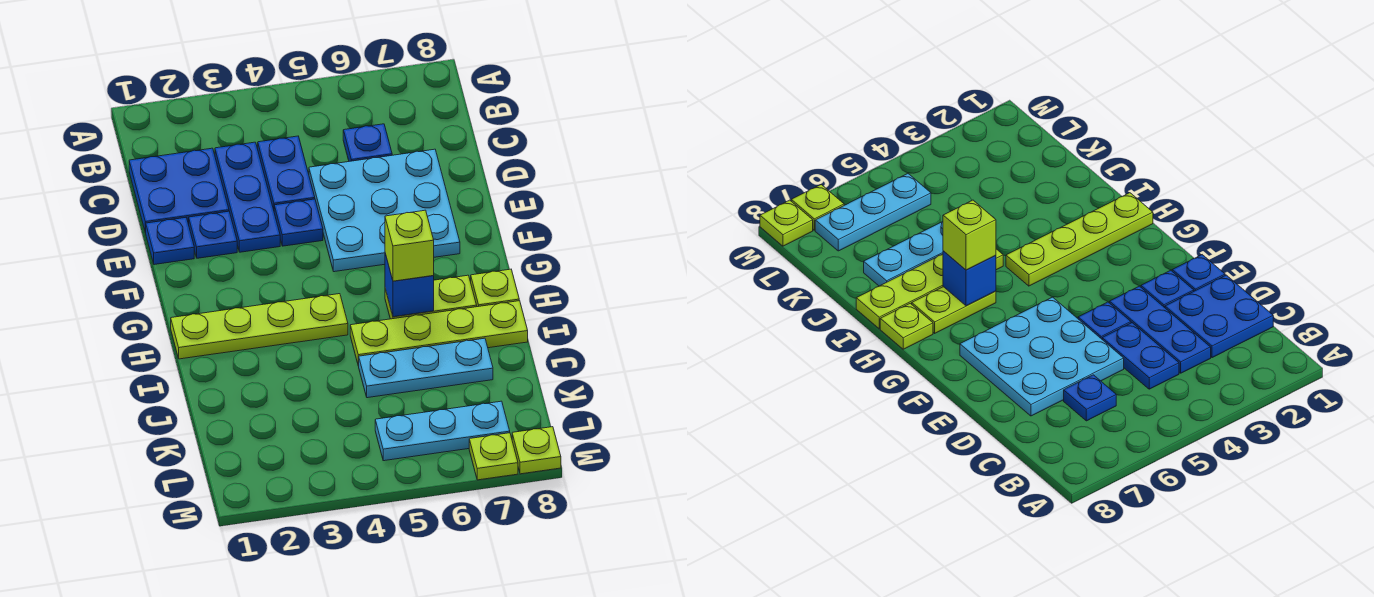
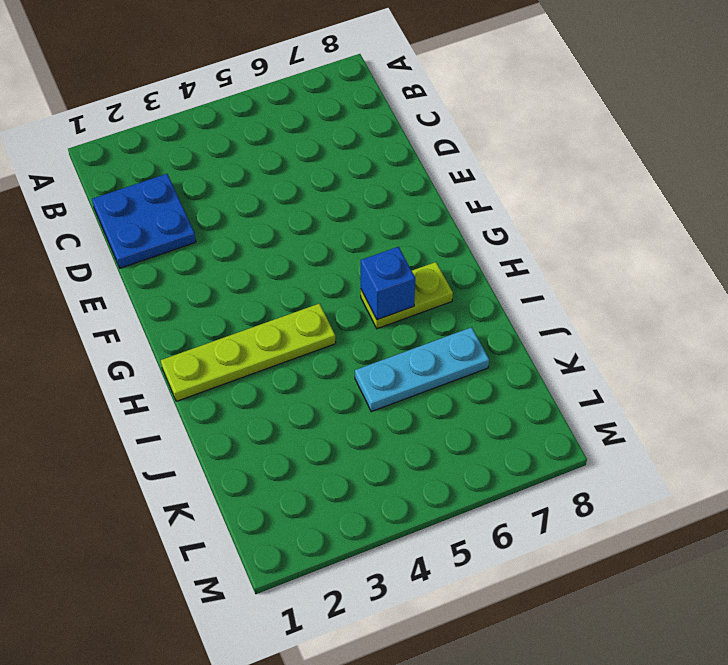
none -> blue 1x3 plate [215,142,280,252]
none -> blue 1x2 plate [258,136,315,210]
none -> blue 1x1 plate [343,124,392,161]

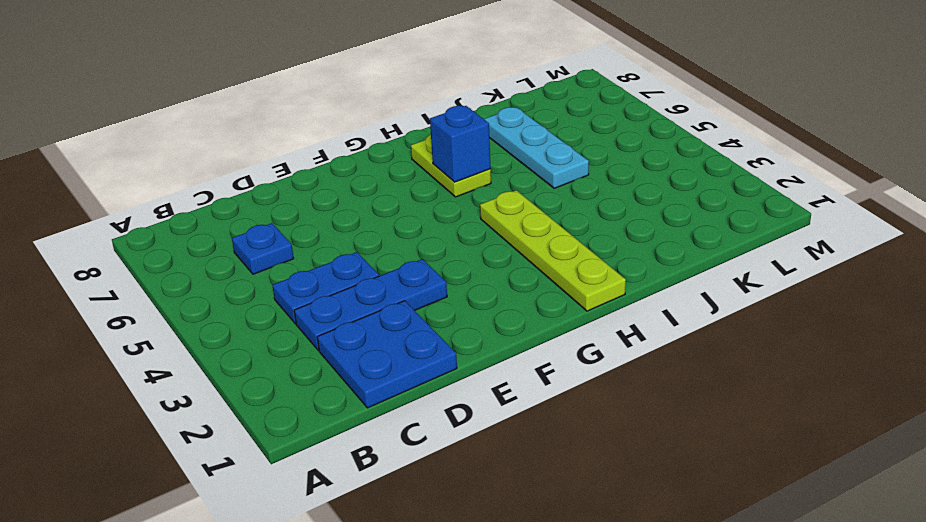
none -> cyan 3x3 plate [309,149,460,272]
none -> blue 1x1 plate [146,218,194,265]
none -> blue 1x1 plate [189,211,237,258]

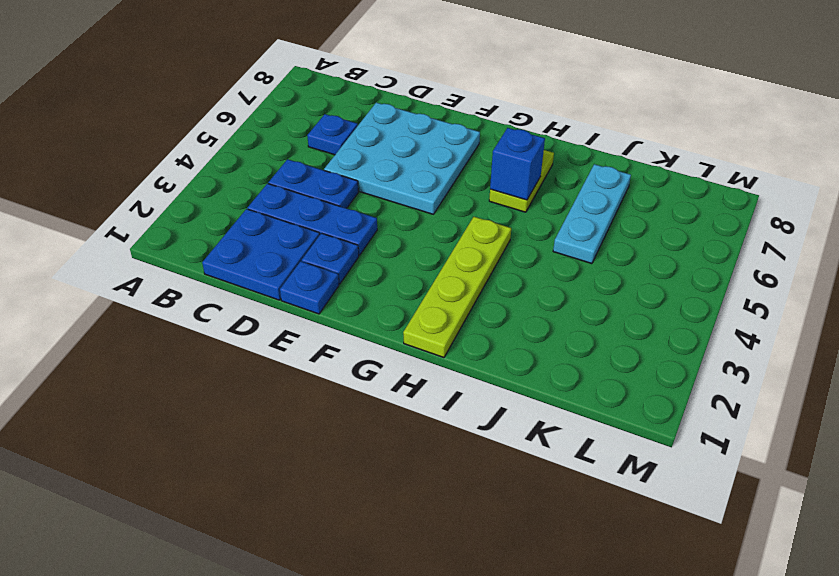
none -> blue 1x1 plate [274,199,323,246]
none -> lime 1x1 plate [471,269,519,307]
none -> lime 1x4 plate [350,301,528,366]

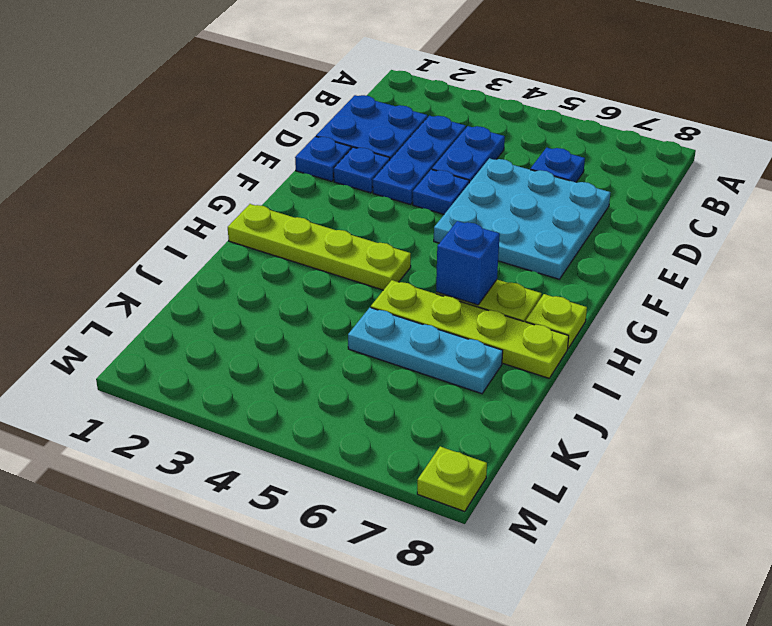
none -> cyan 1x3 plate [375,401,510,461]
none -> lime 1x1 plate [469,433,518,480]
none -> lime 1x1 brick [385,210,434,281]

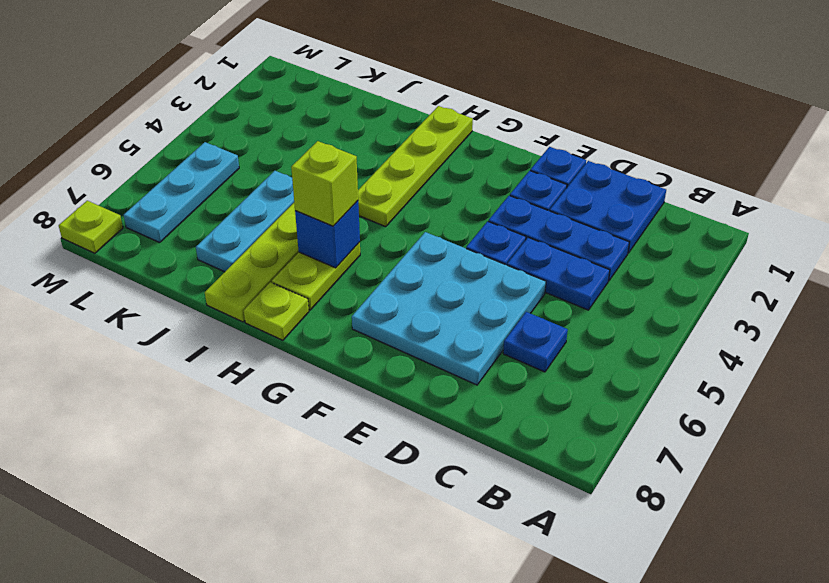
none -> lime 1x1 plate [469,433,518,480]

